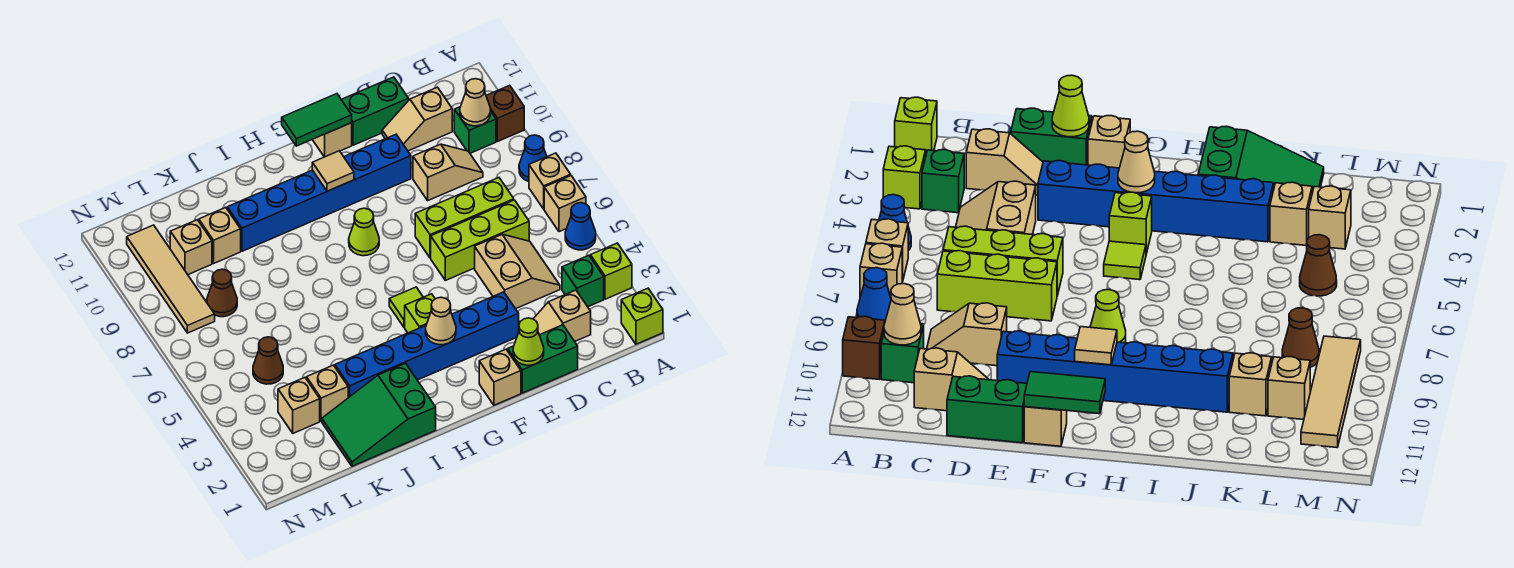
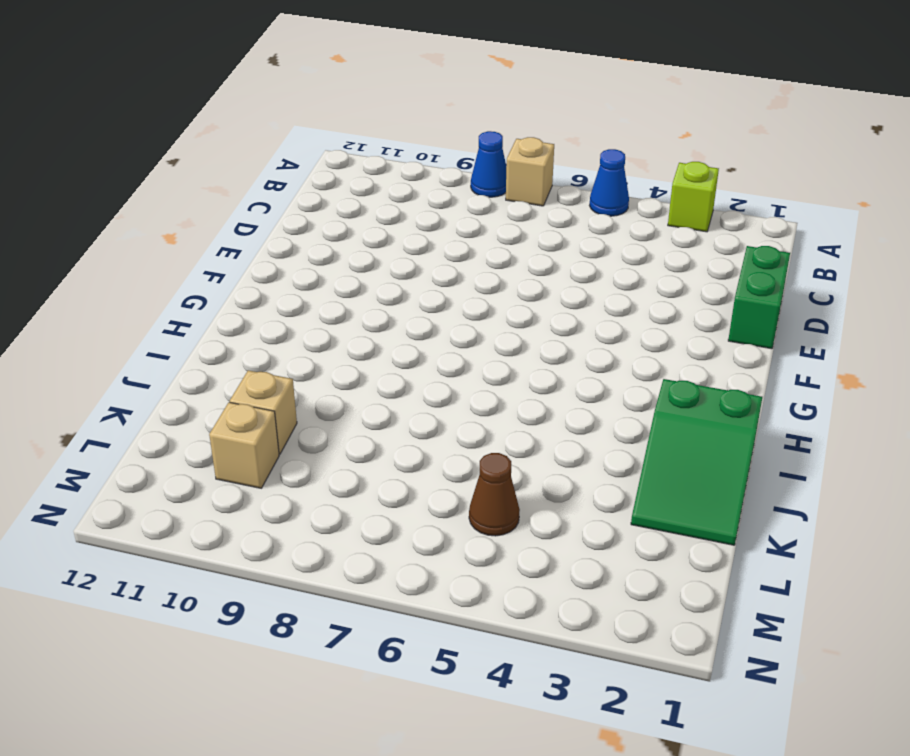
none -> lime 1x1 brick [621,288,663,344]
none -> tan 1x1 brick [544,176,586,232]
none -> brown 1x1 brick [486,85,524,142]
none -> green 1x1 brick [562,255,604,307]

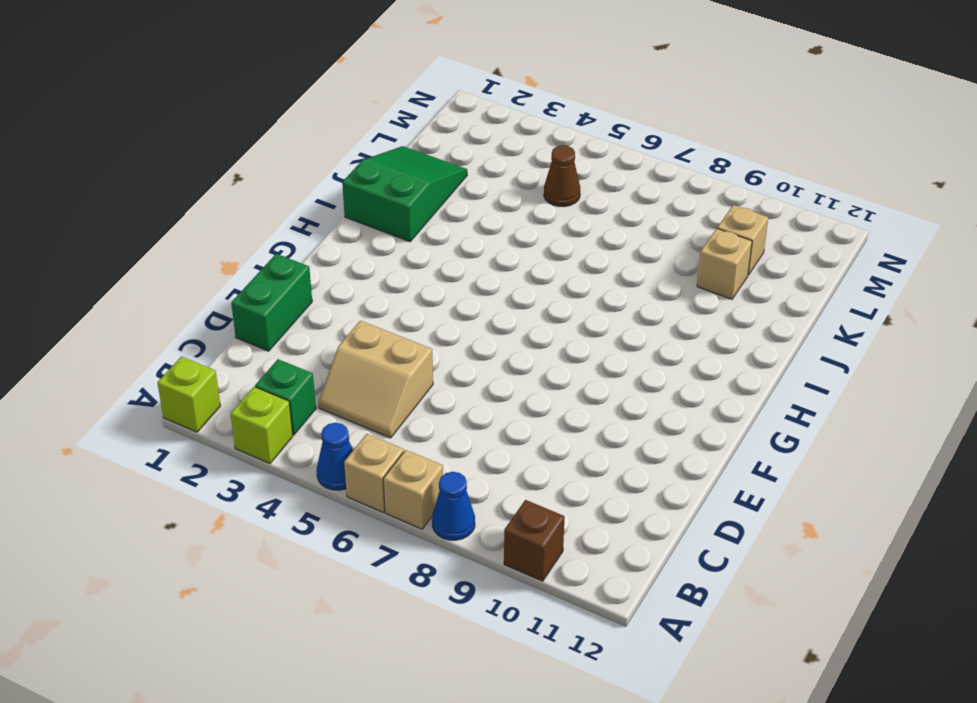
none -> green 1x1 brick [454,107,496,153]
none -> tan 1x2 slope [533,290,591,341]
none -> lime 1x3 brick [431,200,529,280]
none -> lime 1x3 brick [415,178,514,258]

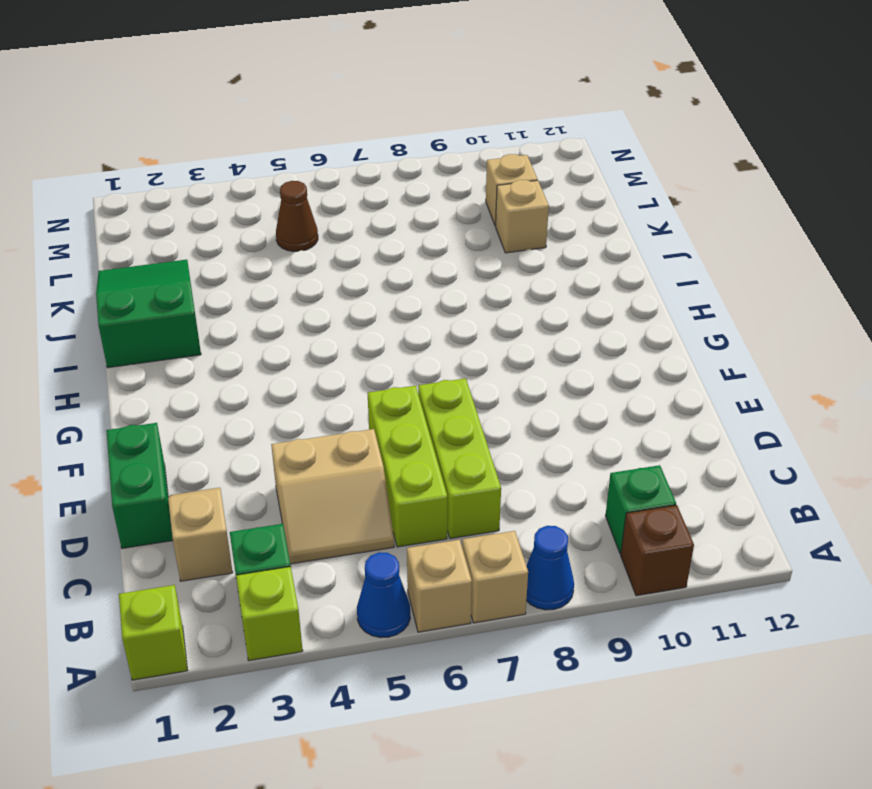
none -> tan 1x2 slope [413,144,483,200]
none -> tan 1x2 slope [382,87,452,151]
none -> green 1x2 brick [341,77,409,145]
none -> blue 1x6 brick [335,292,519,398]

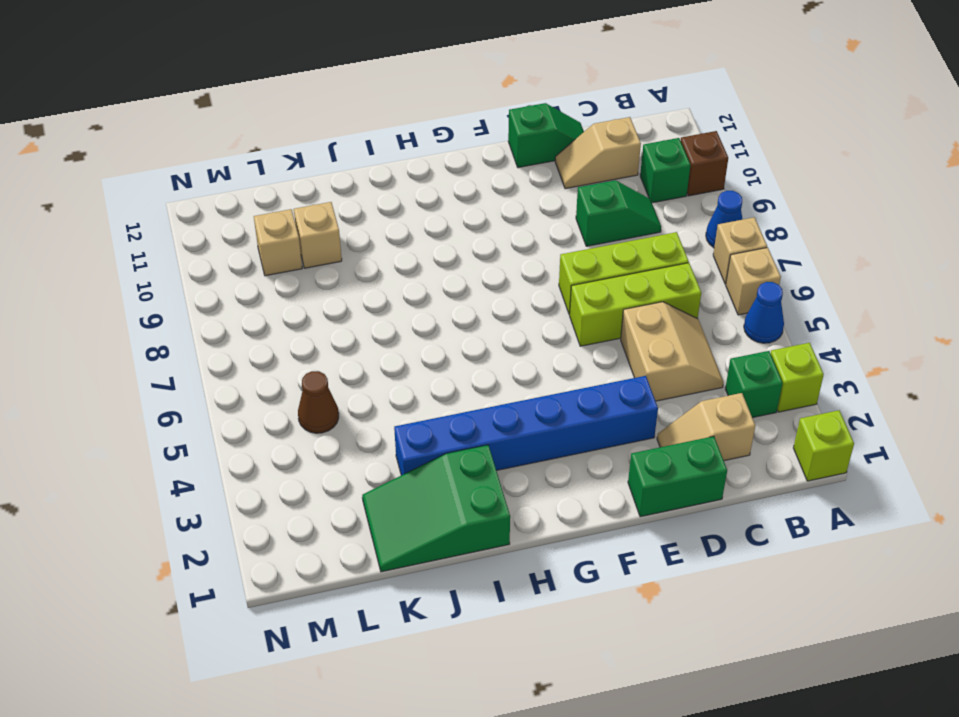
green 1x2 slope [576,180,661,246] -> tan 1x2 slope [413,144,483,200]
green 1x2 slope [508,103,584,168] -> green 1x2 brick [341,77,409,145]
none -> blue 1x6 brick [227,134,411,251]
none -> tan 1x1 brick [479,349,521,405]
none -> tan 1x1 brick [312,123,352,157]
none -> lime 1x1 brick [405,294,435,333]

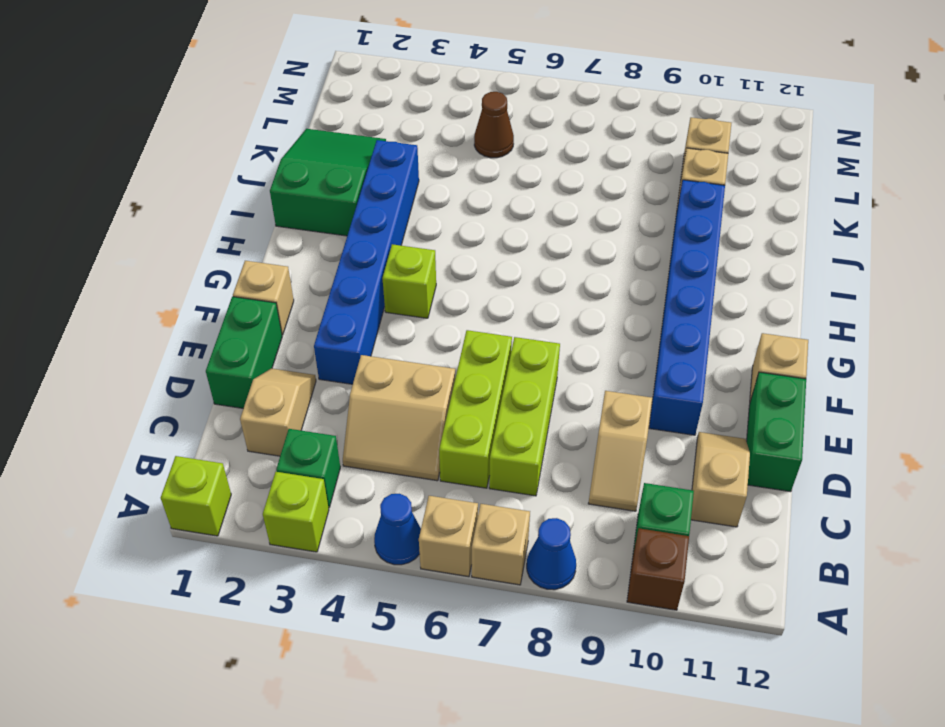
none -> lime 1x1 tile [389,287,423,327]
none -> lime 1x1 cone [349,208,379,256]
none -> tan 1x1 brick [307,365,348,421]
none -> tan 1x1 brick [278,378,320,433]

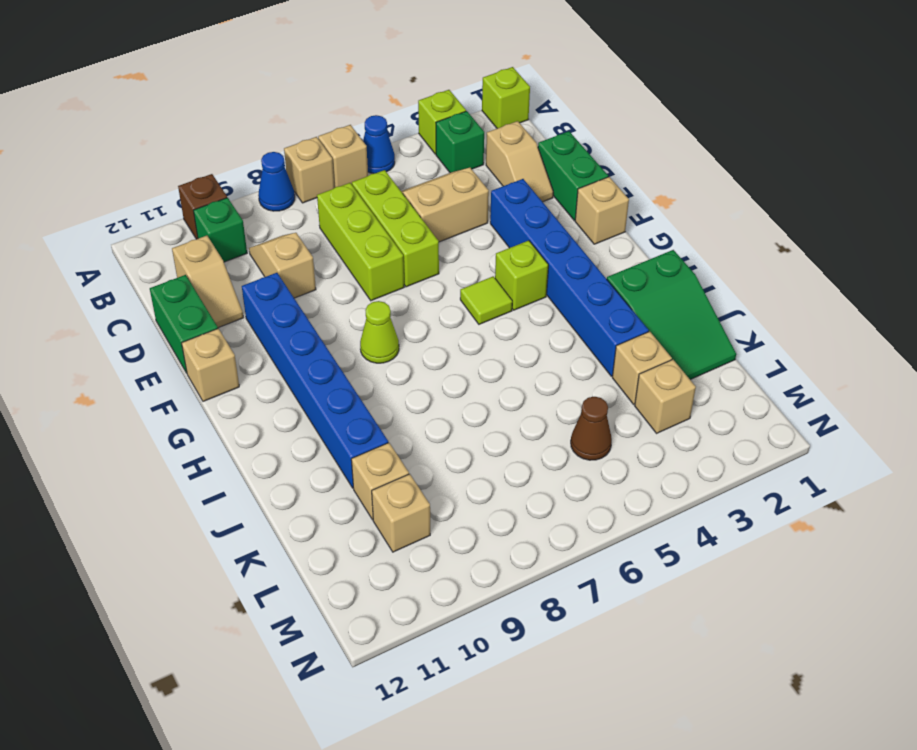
none -> brown 1x1 cone [207,269,237,317]
none -> tan 1x4 tile [127,225,215,333]
none -> tan 1x1 cone [460,79,490,126]
none -> lime 1x1 cone [513,318,544,365]

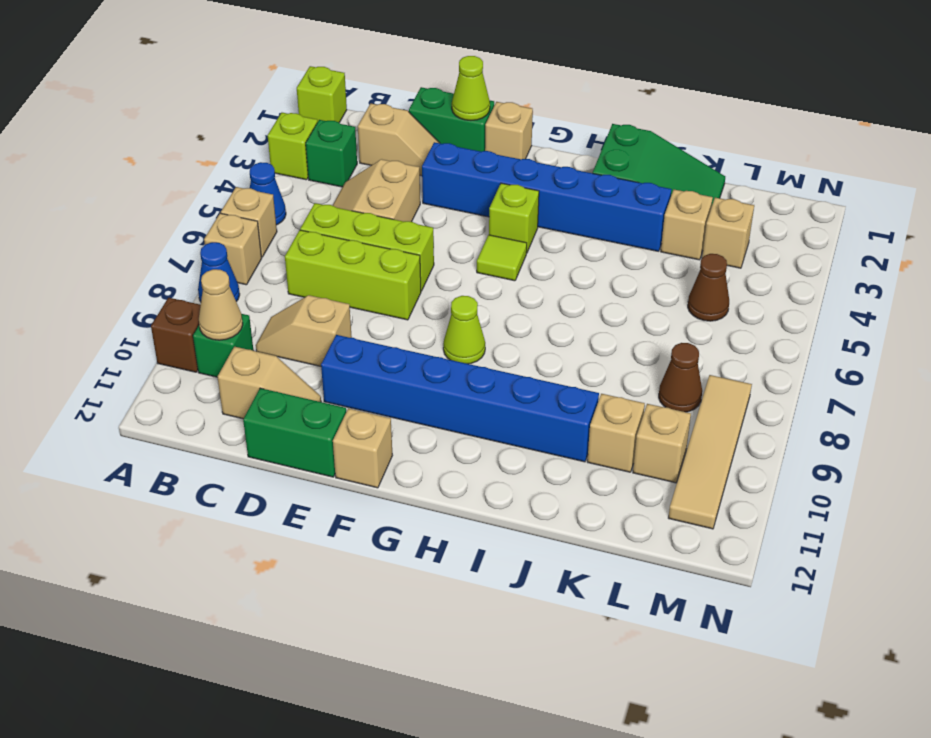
none -> green 1x2 tile [282,94,352,146]
none -> tan 1x1 cone [426,297,456,345]
none -> tan 1x1 tile [312,151,354,191]

